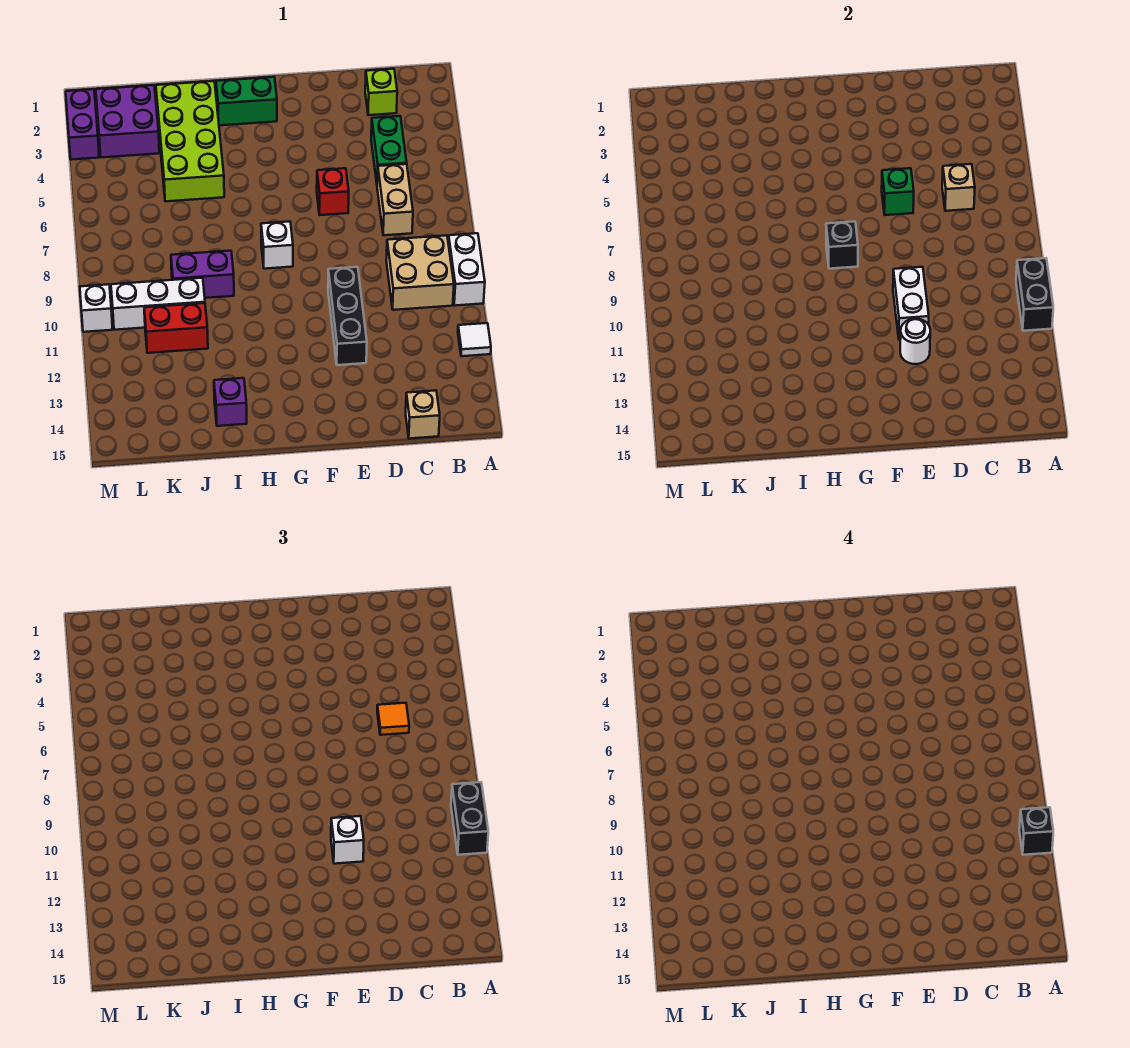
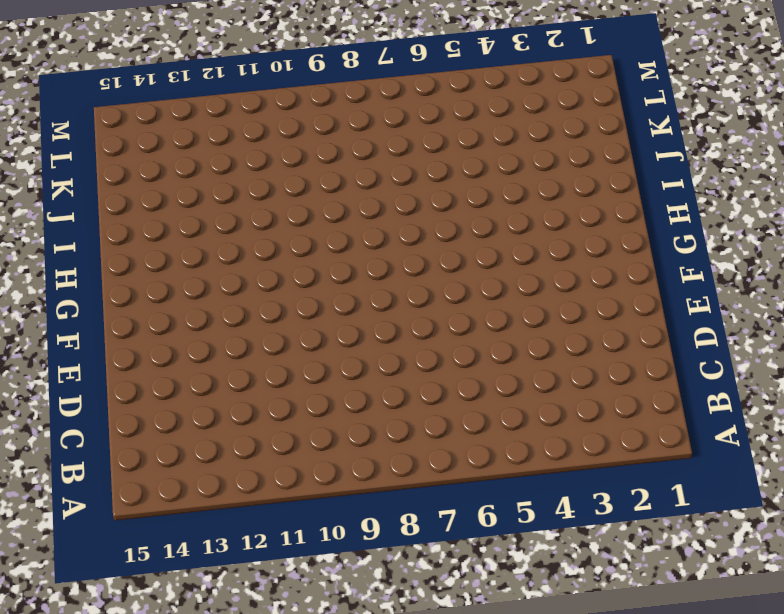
none -> white 1x2 brick [448,233,485,306]
none -> white 1x1 tile [458,323,491,356]
none -> tan 2x2 brick [386,235,454,310]

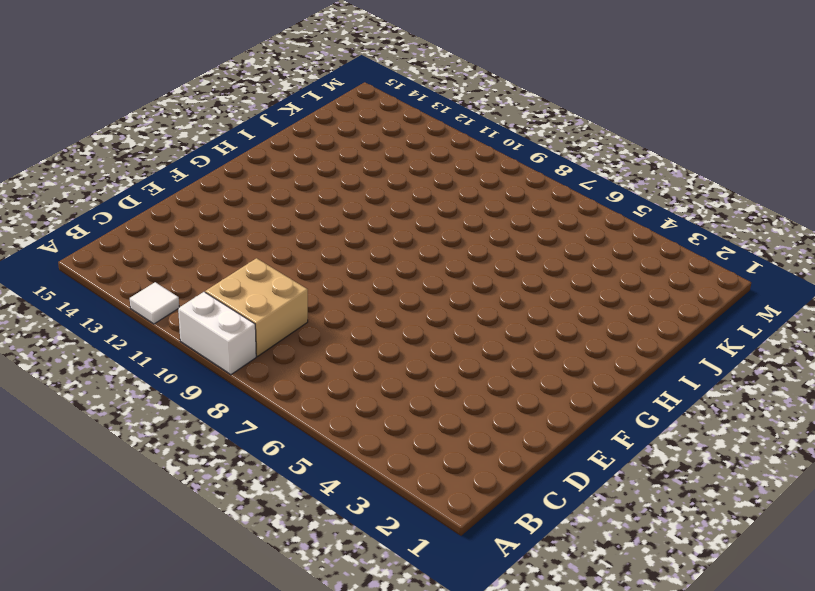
none -> lime 1x1 brick [365,69,397,115]
none -> green 1x2 brick [371,116,407,182]
none -> tan 1x2 brick [377,164,413,235]

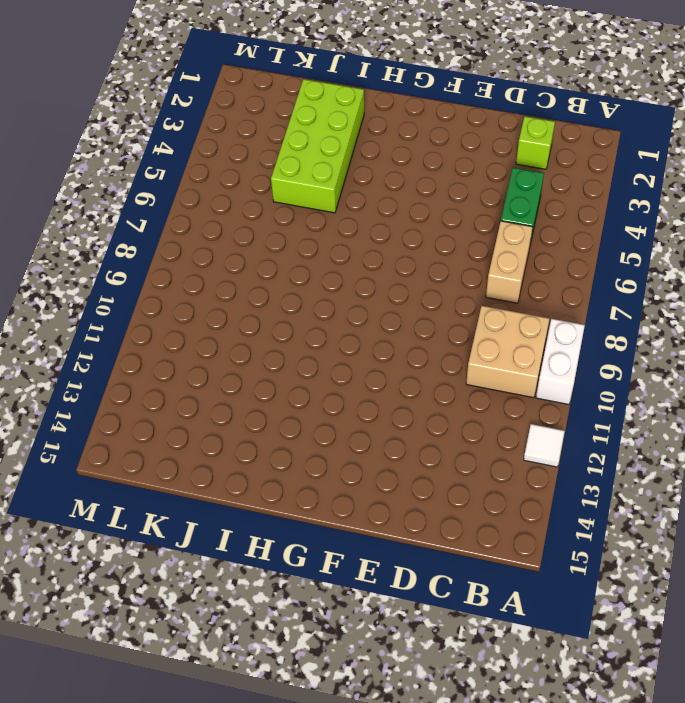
none -> tan 1x1 brick [406,390,440,439]
none -> red 1x1 brick [317,168,349,215]
none -> black 1x3 brick [328,267,367,365]

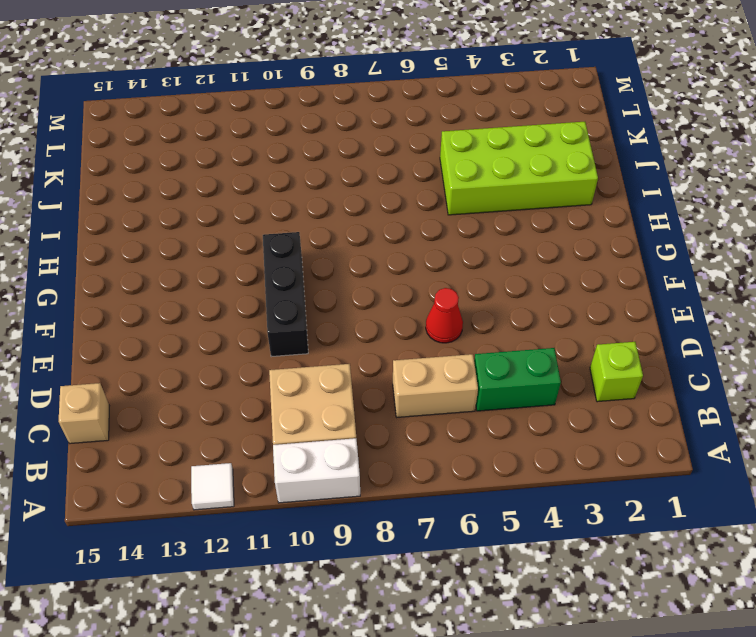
red 1x1 cone [426,288,463,343] -> red 1x1 brick [317,168,349,215]
black 1x3 brick [263,232,308,357] -> black 1x3 brick turned to [328,267,367,365]
none -> green 1x2 brick [216,77,277,125]
none -> white 1x1 brick [261,221,293,269]
none -> purple 1x2 brick [171,251,234,298]

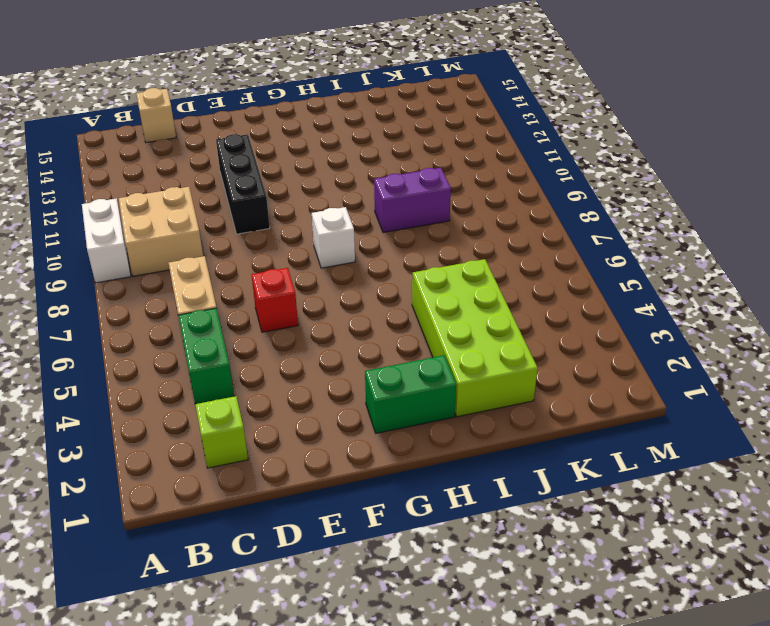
none -> white 1x1 tile [458,323,491,356]
none -> purple 1x1 brick [214,378,247,426]
none -> white 1x3 brick [111,278,205,330]

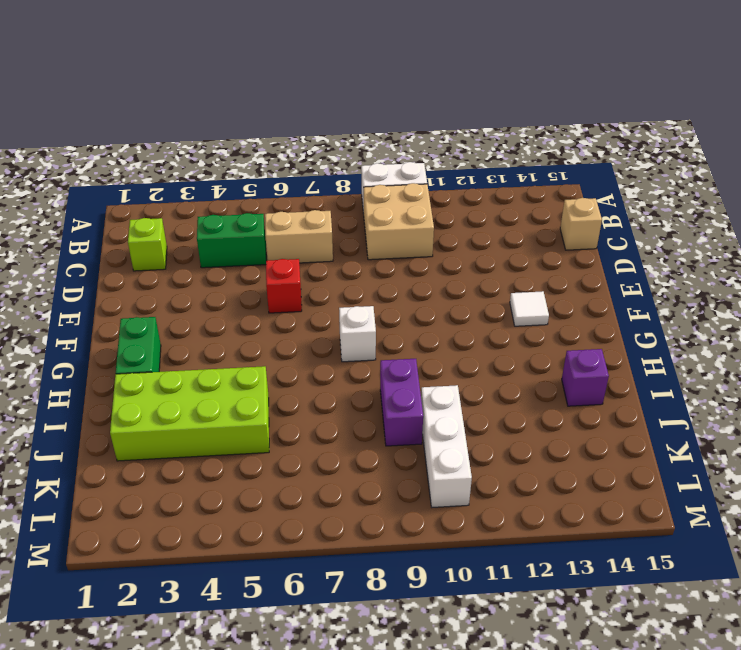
white 1x1 tile [510,291,549,326] -> white 1x1 tile moved to [458,323,491,356]
none -> black 1x3 brick [328,267,367,365]
none -> red 1x2 brick [144,303,208,353]
none -> purple 2x2 brick [96,85,159,157]

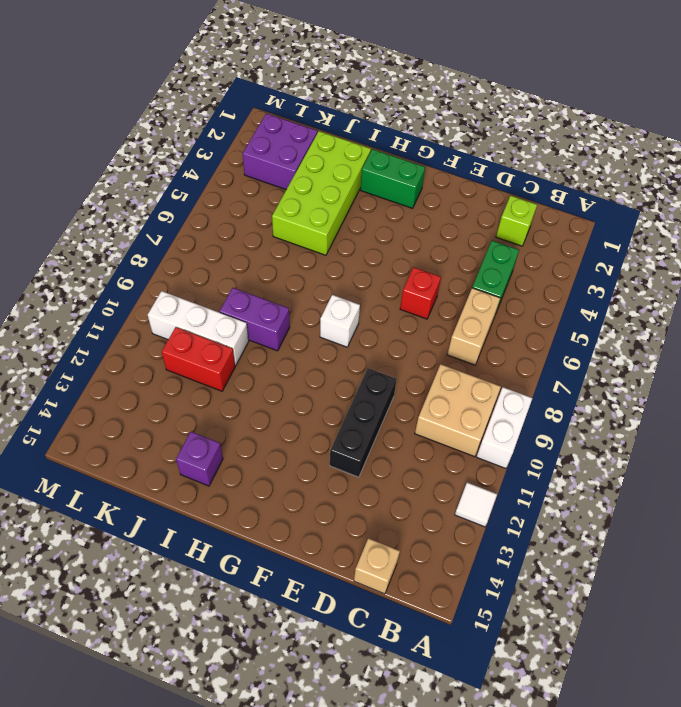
none -> purple 1x2 brick [66,89,99,160]
none -> white 1x1 brick [80,284,113,332]
none -> black 1x2 brick [1016,258,1053,331]

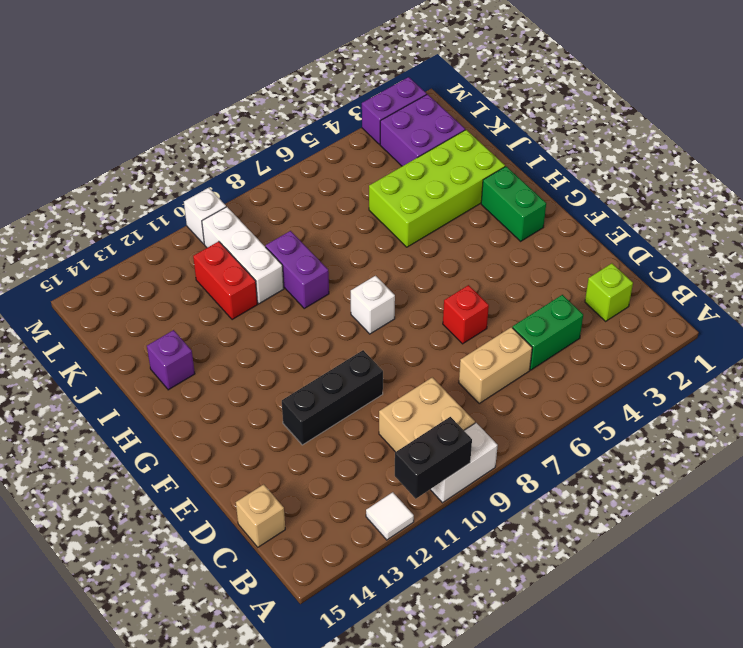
none -> tan 1x1 brick [942,164,975,211]
none -> green 1x1 brick [882,168,914,215]
none -> white 1x2 brick [893,267,929,340]

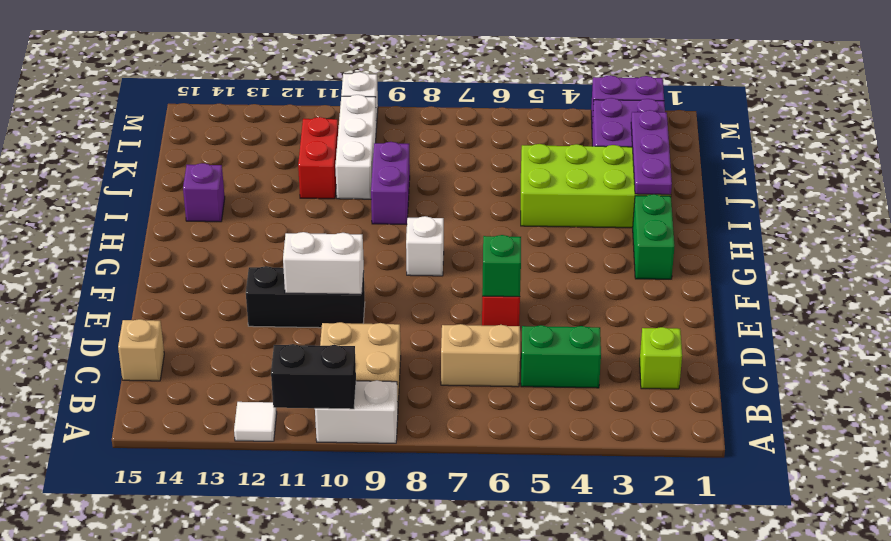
purple 1x3 plate [631,110,672,195] -> none
none -> tan 1x1 brick [942,164,975,211]
none -> white 1x1 round brick [900,319,930,364]
none -> black 1x1 brick [826,221,858,269]

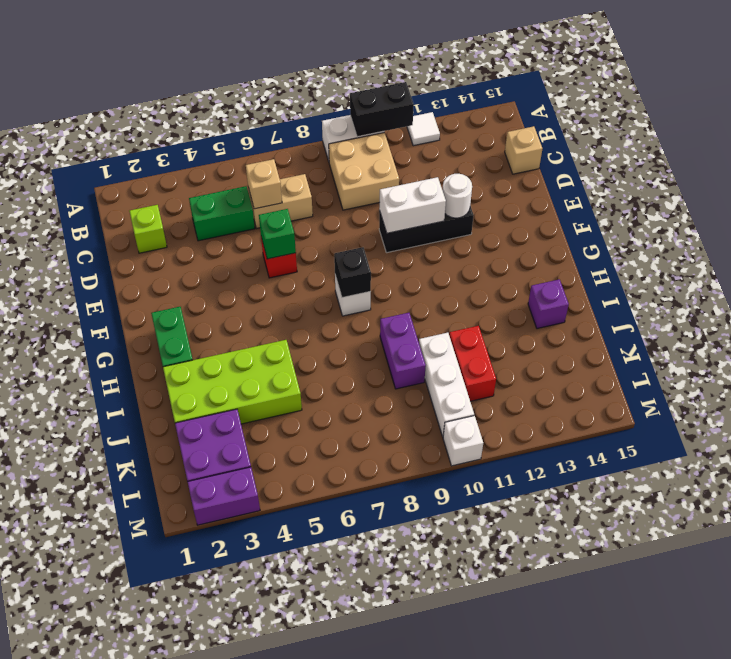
none -> black 1x2 brick [451,782,488,855]
none -> orange 1x1 tile [377,703,409,735]
none -> white 1x1 brick [331,816,364,864]

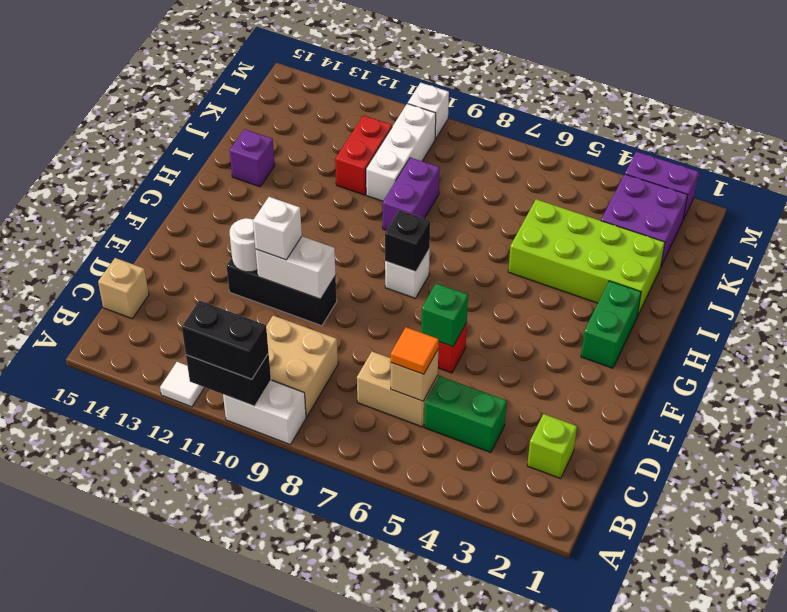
none -> black 1x1 brick [1019,807,1053,855]

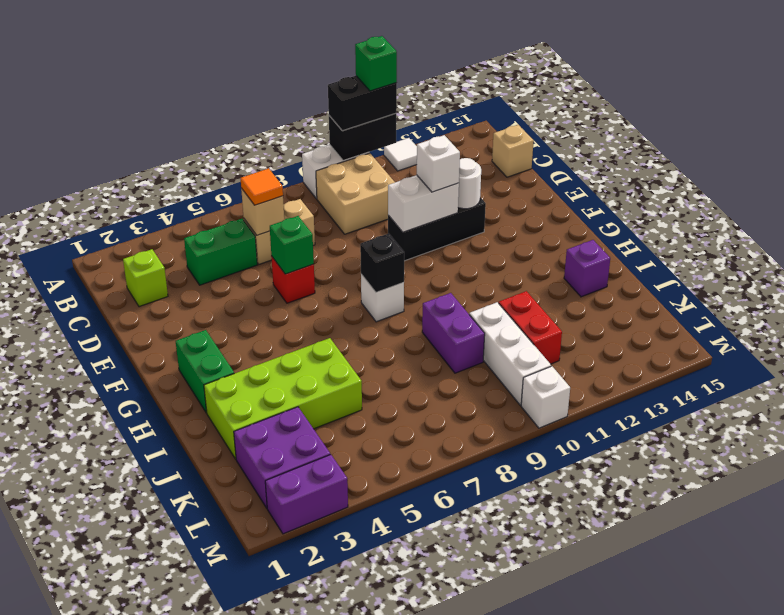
green 1x1 brick [355,36,397,91] -> black 1x1 brick [1019,807,1053,855]

